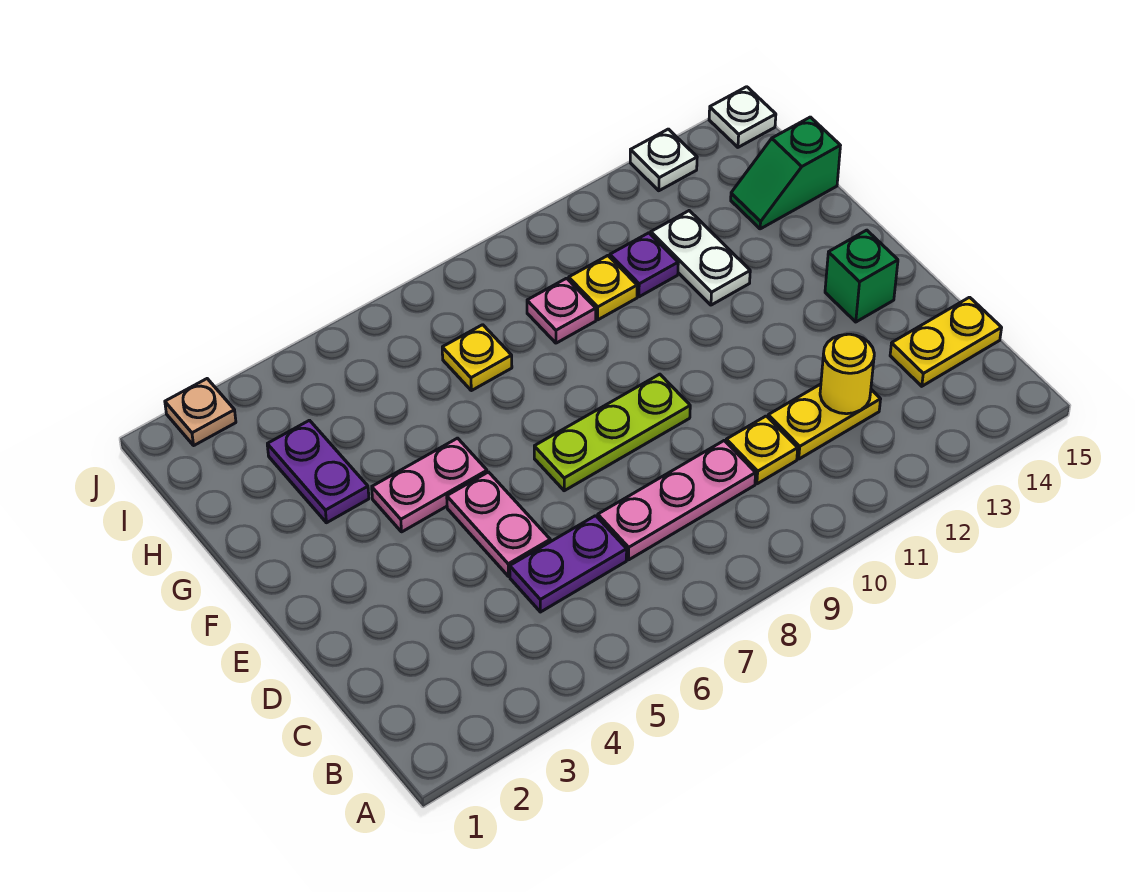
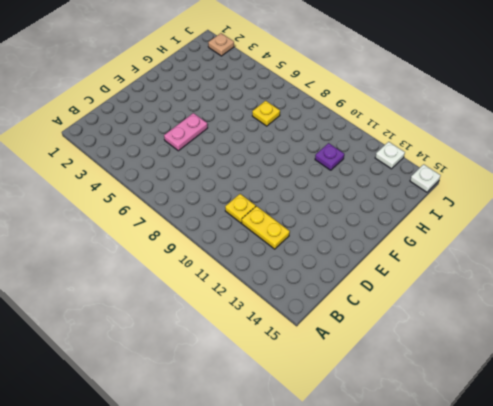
none -> purple 1x2 plate [510,516,627,612]
none -> pink 1x3 plate [598,441,756,560]
none -> yellow 1x2 plate [890,297,1001,386]

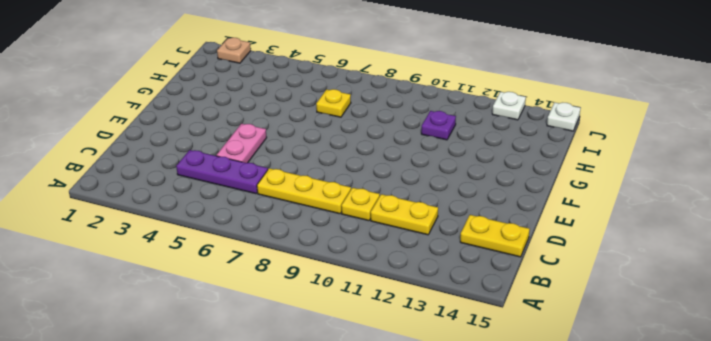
purple 1x3 plate [176,150,268,194] -> purple 1x2 plate [510,516,627,612]
yellow 1x3 plate [257,168,351,214] -> pink 1x3 plate [598,441,756,560]
none -> lime 1x3 plate [534,374,690,491]
none -> green 1x1 brick [825,230,898,322]
none -> pink 1x2 plate [372,438,487,532]

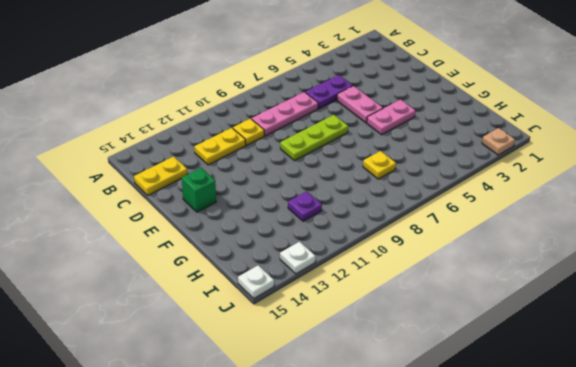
none -> purple 1x2 plate [267,420,369,523]
none -> white 1x2 plate [651,211,750,305]
none -> pink 1x1 plate [527,278,596,343]

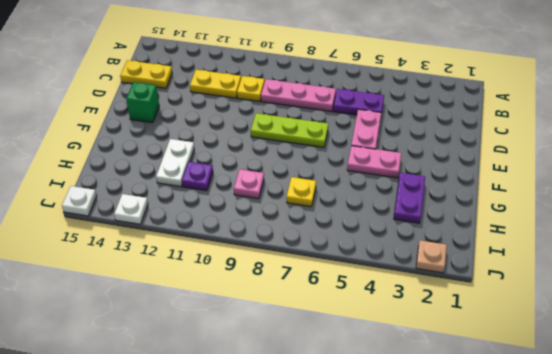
none -> yellow 1x1 plate [569,256,637,320]
none -> green 1x2 slope [731,117,840,229]
none -> yellow 1x1 round brick [820,334,874,414]

